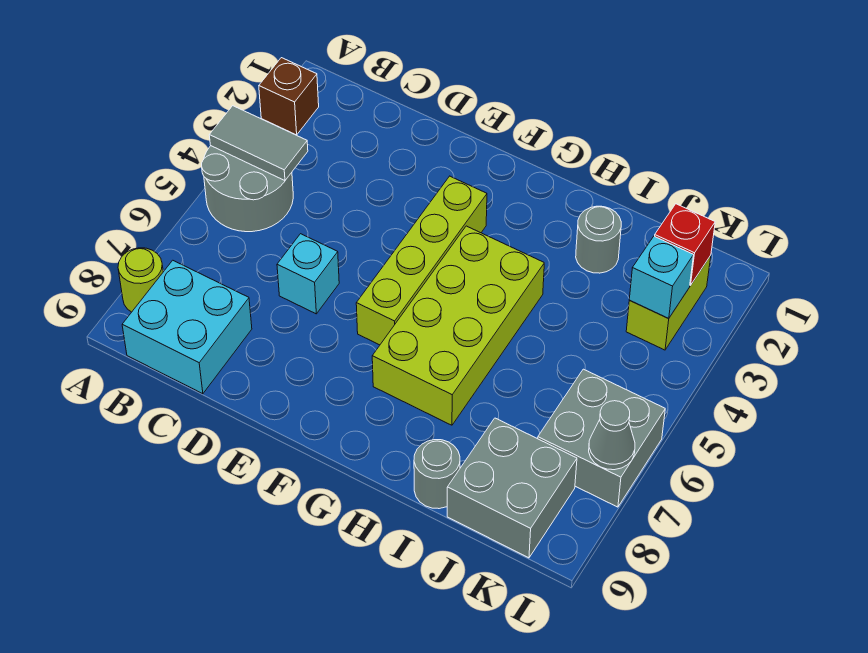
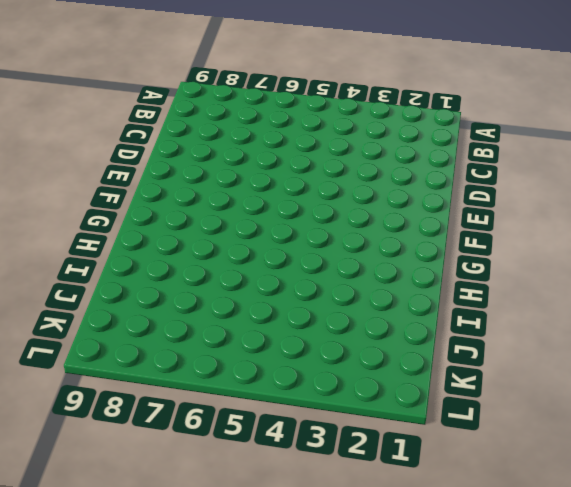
none -> brown 1x1 brick [259,58,319,135]
none -> grey 2x2 round brick [202,146,293,232]
none -> lime 1x1 round brick [118,248,163,312]

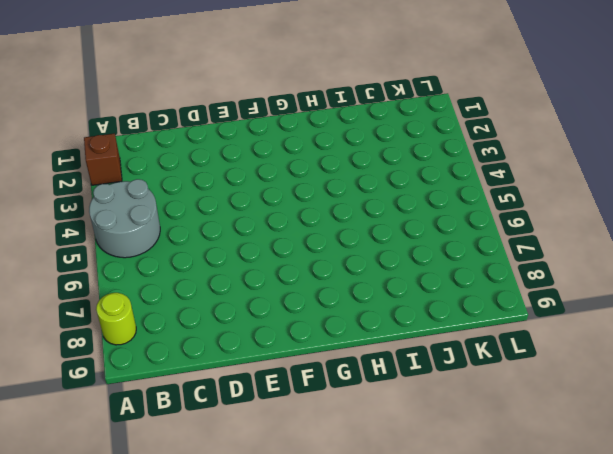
none -> cyan 2x2 brick [122,260,252,394]
none -> cyan 1x1 brick [277,234,339,314]
none -> lime 1x4 brick [356,176,487,345]

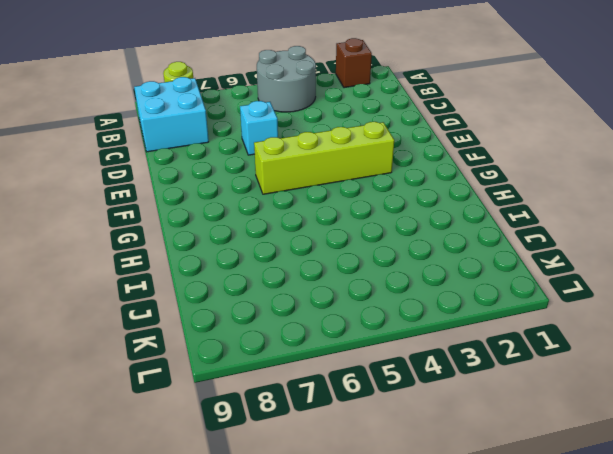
none -> lime 2x4 brick [372,226,544,425]
none -> grey 1x1 round brick [576,206,621,273]
none -> grey 1x1 round brick [414,440,460,509]

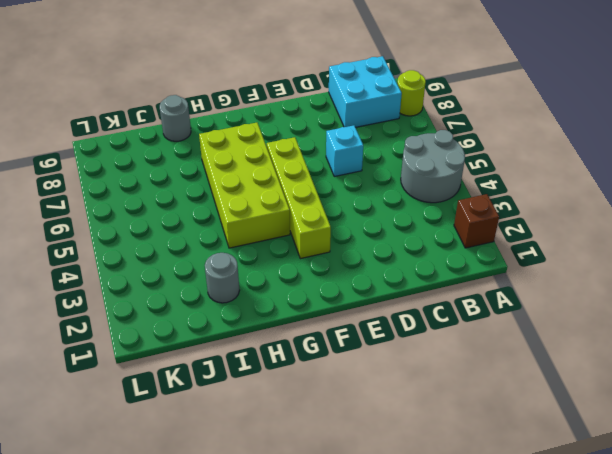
none -> grey 2x2 brick [447,418,577,558]
none -> lime 1x2 brick [626,256,711,350]
none -> grey 2x2 brick [538,369,665,507]

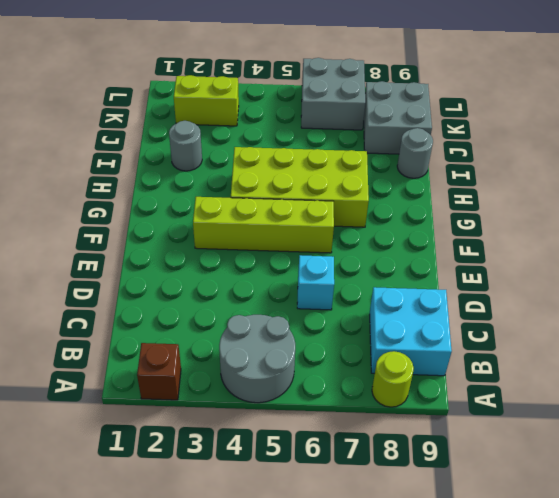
none -> grey 1x2 tile [209,106,308,181]
none -> red 1x1 brick [655,204,715,286]
none -> cyan 1x1 brick [629,236,693,318]

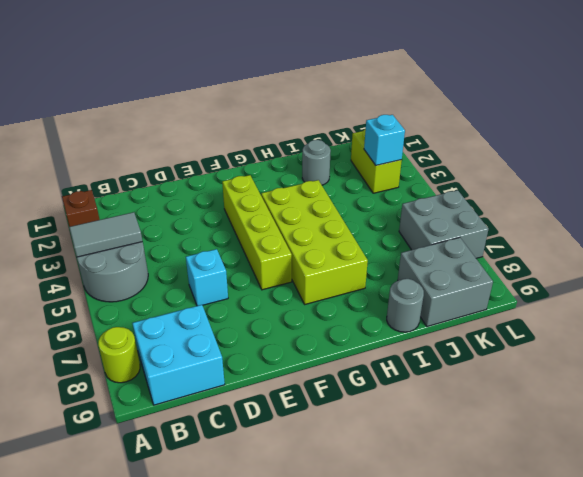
none -> red 1x1 brick [655,204,715,286]
none -> grey 1x1 cone [589,401,635,470]

